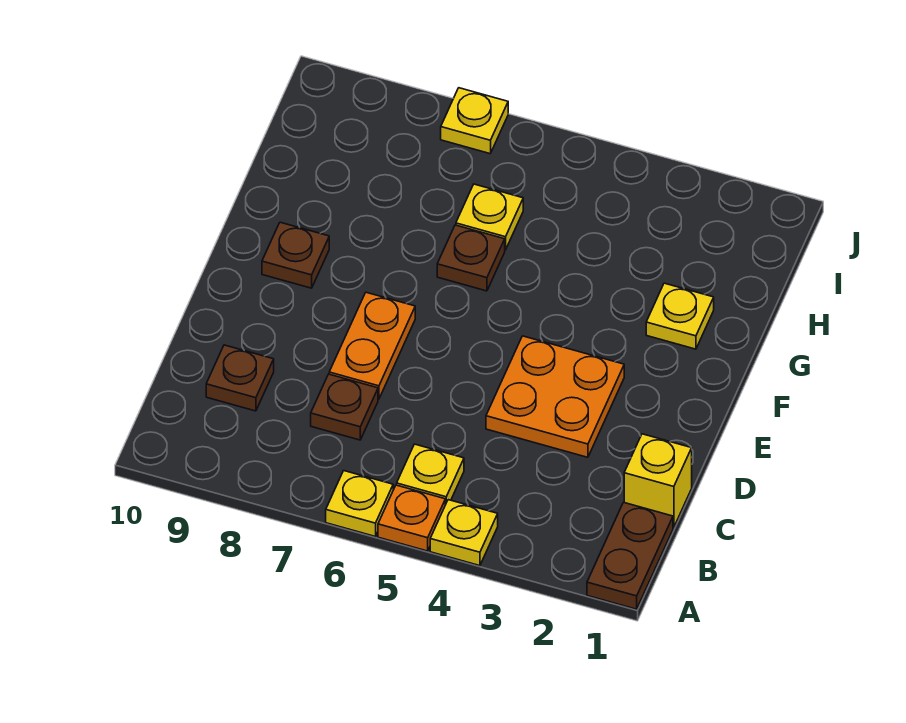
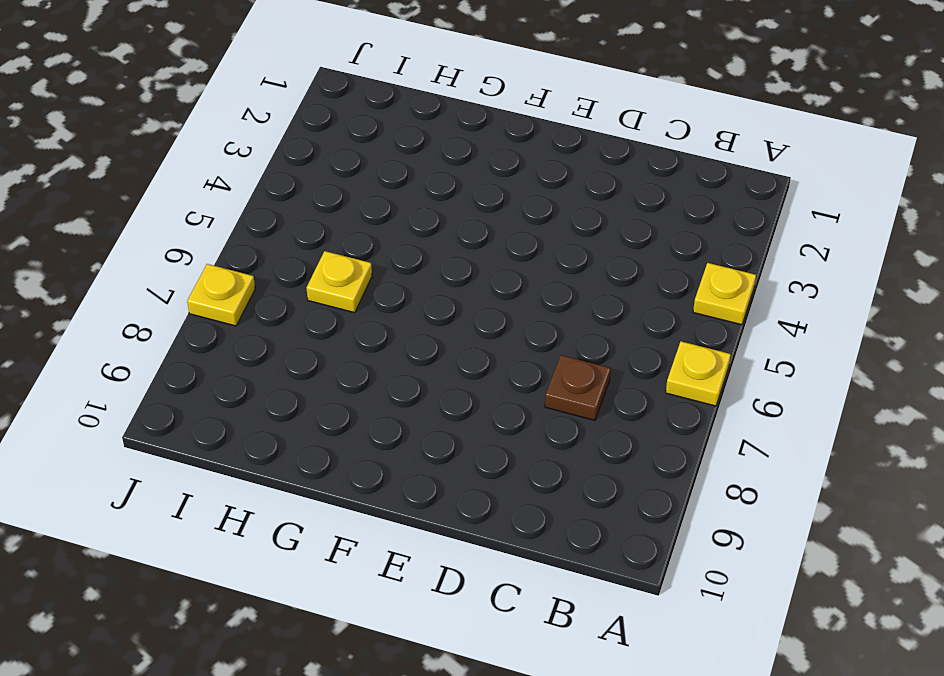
none -> brown 1x2 plate [587,502,673,609]
none -> orange 1x1 plate [378,485,445,551]
none -> yellow 1x1 plate [397,444,464,505]

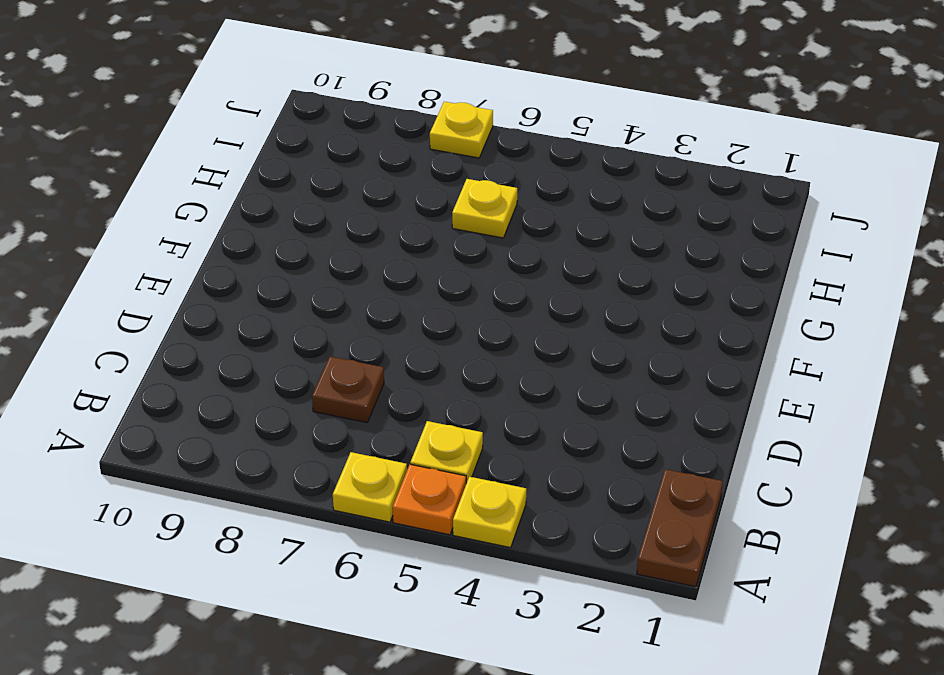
none -> yellow 1x1 brick [624,434,692,527]
none -> brown 1x1 plate [206,345,274,411]
none -> orange 2x2 plate [486,336,624,457]

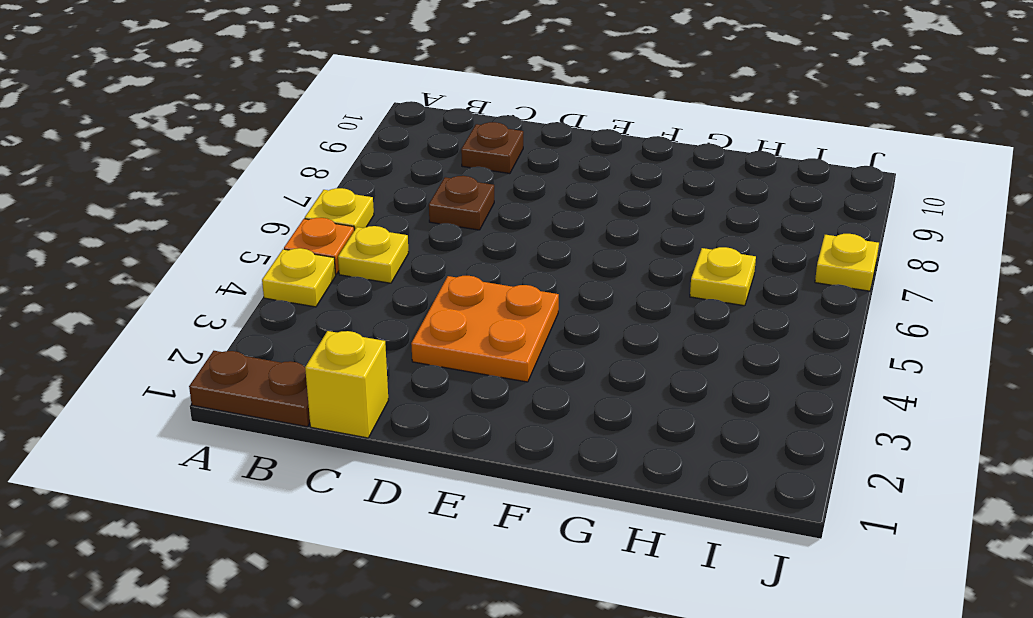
none -> orange 1x2 plate [329,292,415,399]
none -> brown 1x1 plate [262,222,329,288]
none -> yellow 1x1 plate [646,283,714,349]

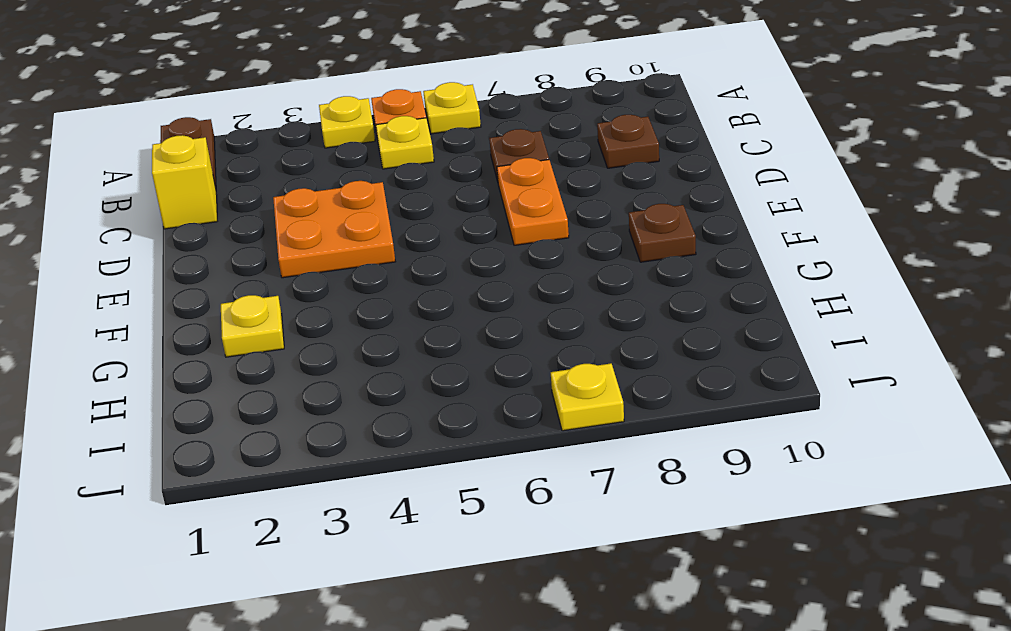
none -> brown 1x1 plate [437,225,505,291]
none -> yellow 1x1 plate [456,184,523,250]

